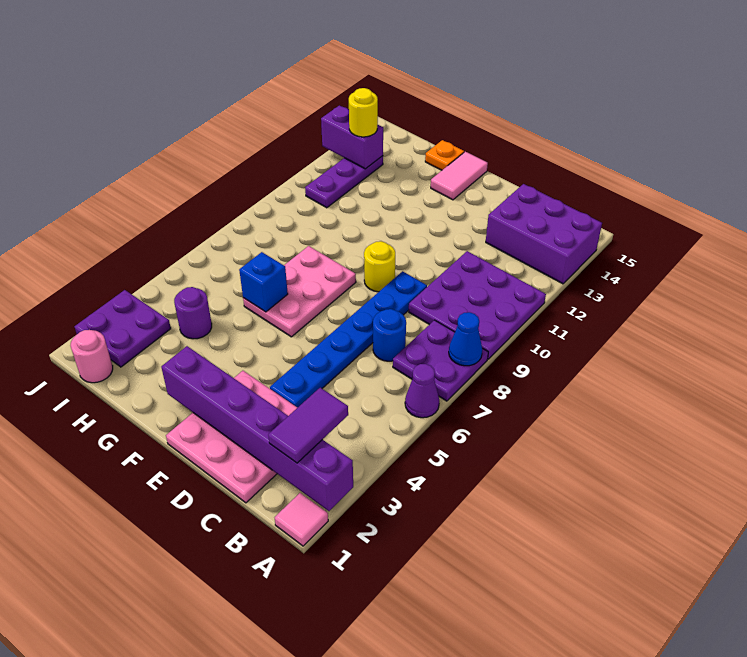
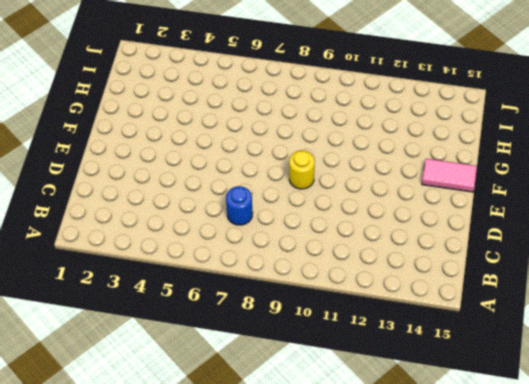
none -> pink 1x1 tile [275,493,328,546]
none -> purple 1x1 cone [405,364,439,418]
none -> purple 2x2 plate [393,320,488,401]

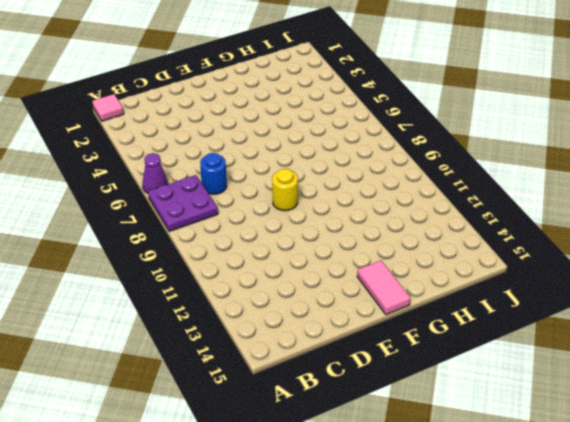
none -> purple 3x3 plate [409,251,546,359]
none -> purple 2x3 brick [486,184,602,284]
none -> pink 3x3 plate [166,371,297,503]

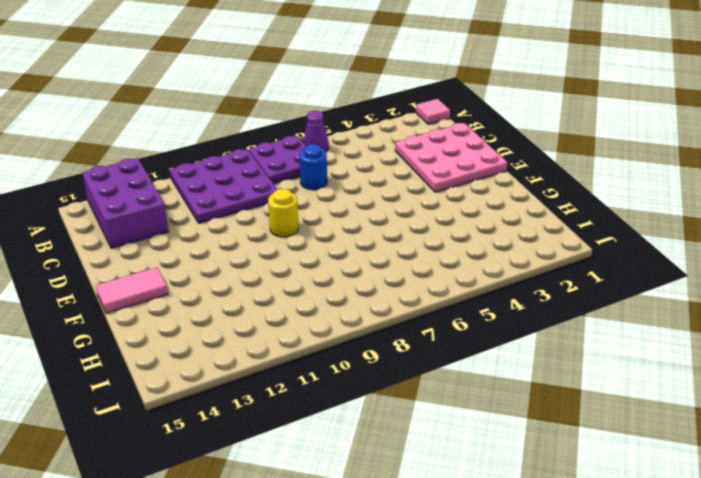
none -> blue 1x6 plate [270,271,427,408]
none -> pink 2x3 plate [243,246,356,337]
none -> orange 1x1 plate [425,140,464,170]

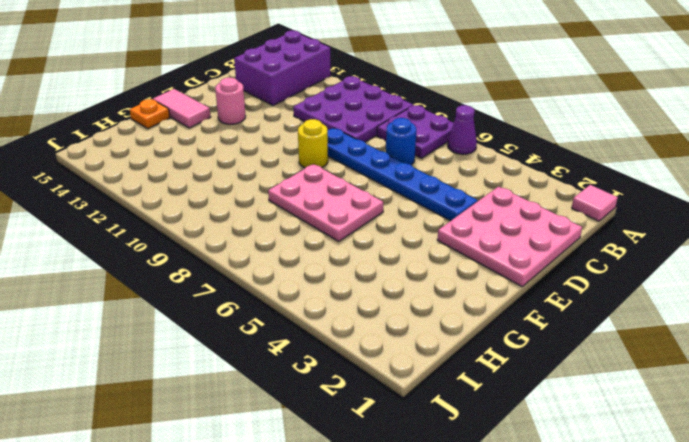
pink 1x1 round brick [215,78,245,124] -> pink 1x1 round brick moved to [70,330,113,383]
none -> purple 1x1 round brick [174,287,212,339]
none -> purple 2x2 plate [75,290,171,367]
none -> purple 1x3 plate [305,156,383,208]

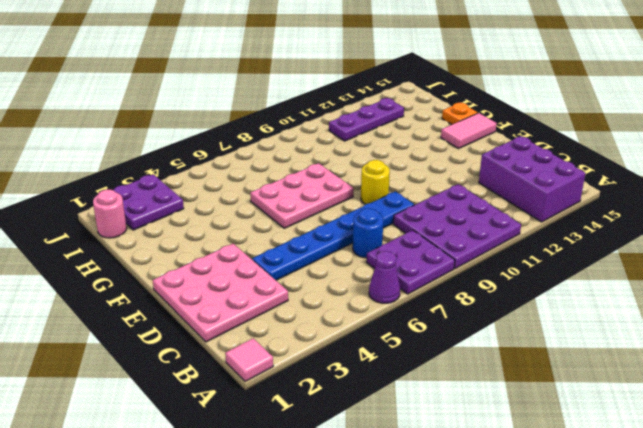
none -> purple 1x1 round brick [174,287,212,339]
none -> purple 1x6 brick [161,346,353,511]
none -> blue 1x1 cone [449,312,482,366]

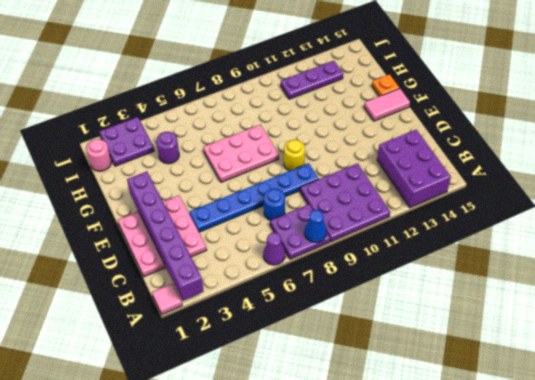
none -> blue 1x1 brick [239,252,288,312]
none -> purple 1x2 brick [321,105,383,169]
none -> purple 1x2 tile [268,388,348,463]

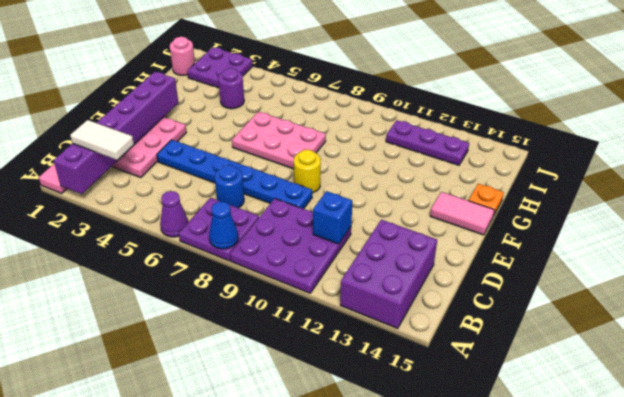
white 1x2 tile [70,120,134,160] -> purple 1x2 tile [268,388,348,463]
blue 1x1 brick [313,191,352,244] -> blue 1x1 brick moved to [239,252,288,312]
none -> purple 1x2 brick [321,105,383,169]
none -> yellow 1x1 round brick [349,88,378,137]

